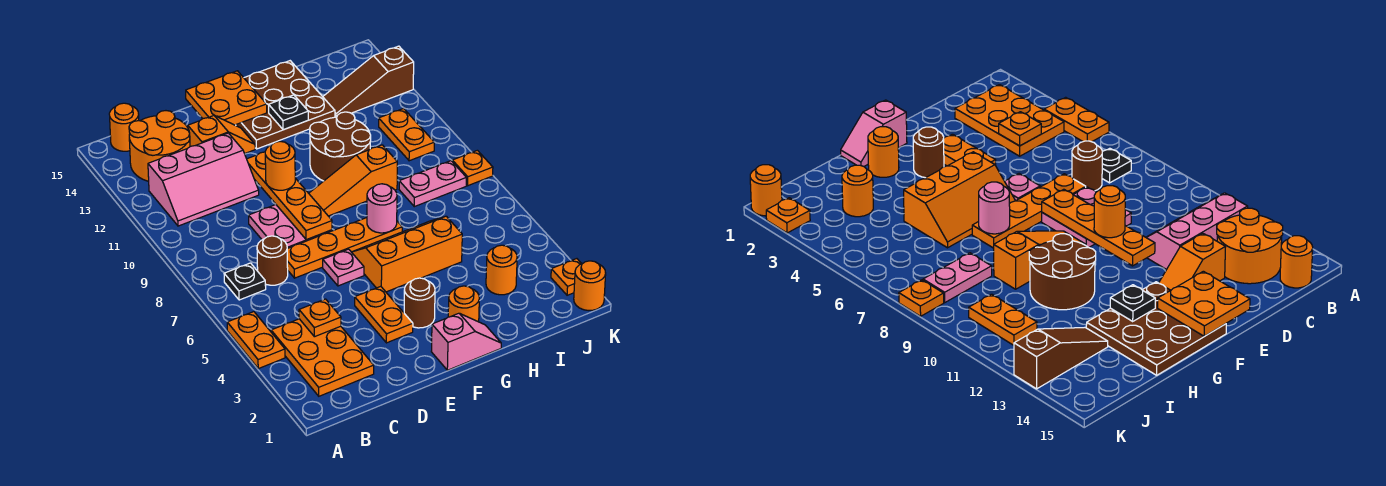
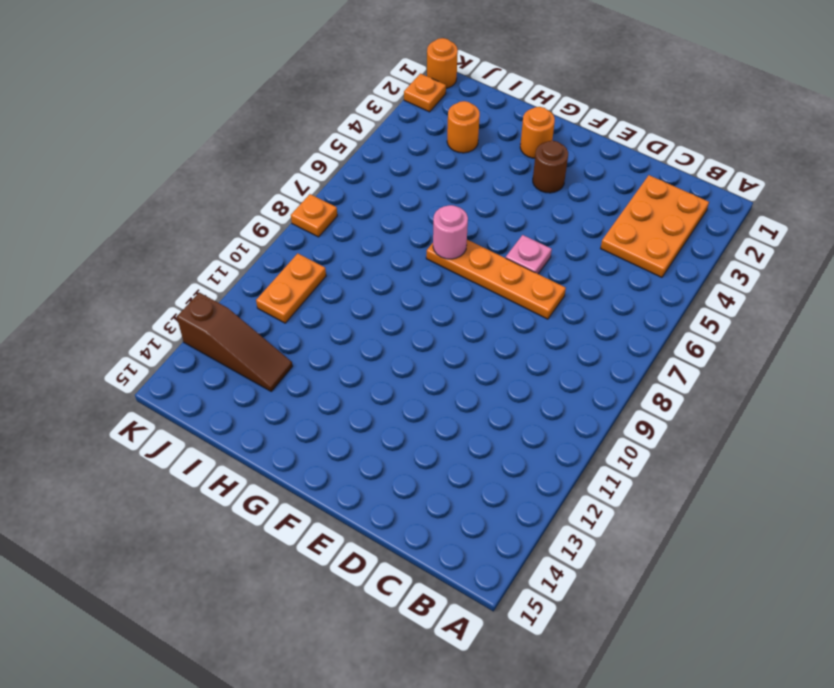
none -> orange 1x2 plate [227,312,285,369]
none -> black 1x1 plate [224,263,266,300]
none -> pink 2x3 slope [148,133,259,226]
none -> orange 2x2 round brick [129,111,190,181]

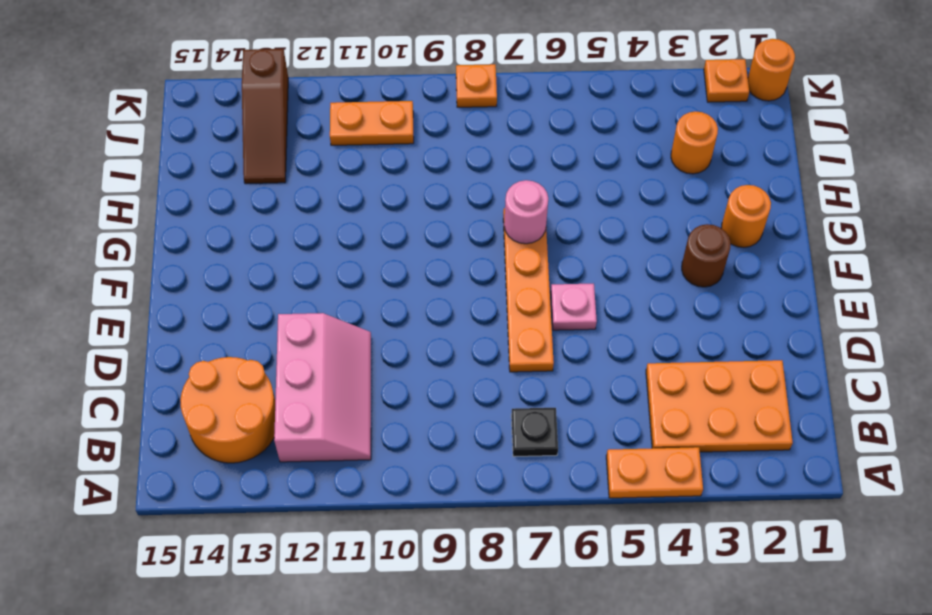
none -> orange 1x1 round brick [109,103,139,151]
none -> brown 1x1 round brick [257,236,288,285]
none -> pink 2x2 plate [249,205,332,248]
none -> orange 1x2 slope [188,116,255,154]

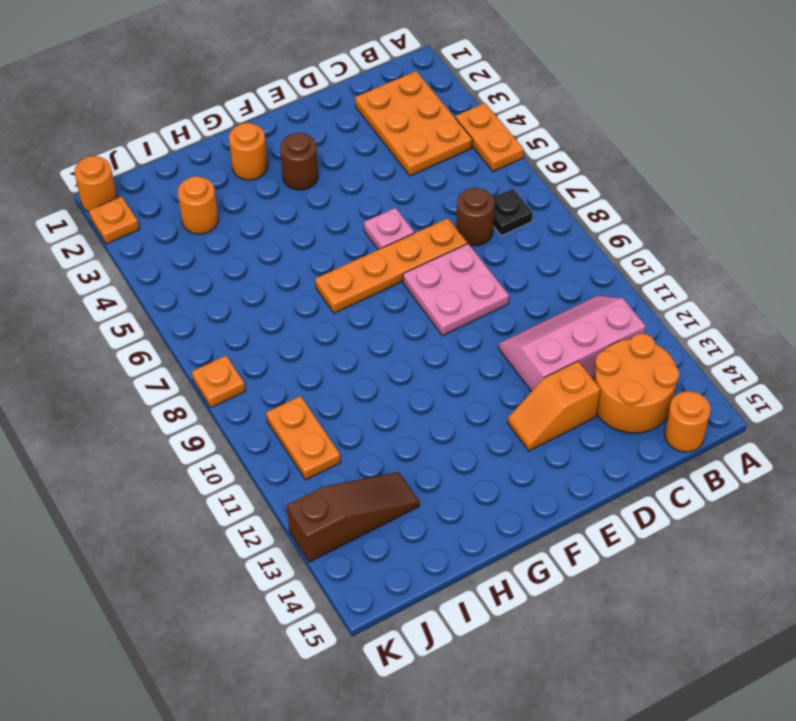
none -> orange 1x2 plate [355,286,413,343]
none -> pink 1x2 slope [431,313,501,370]
none -> orange 2x3 slope [352,216,462,292]
none -> orange 1x3 slope [309,145,397,216]

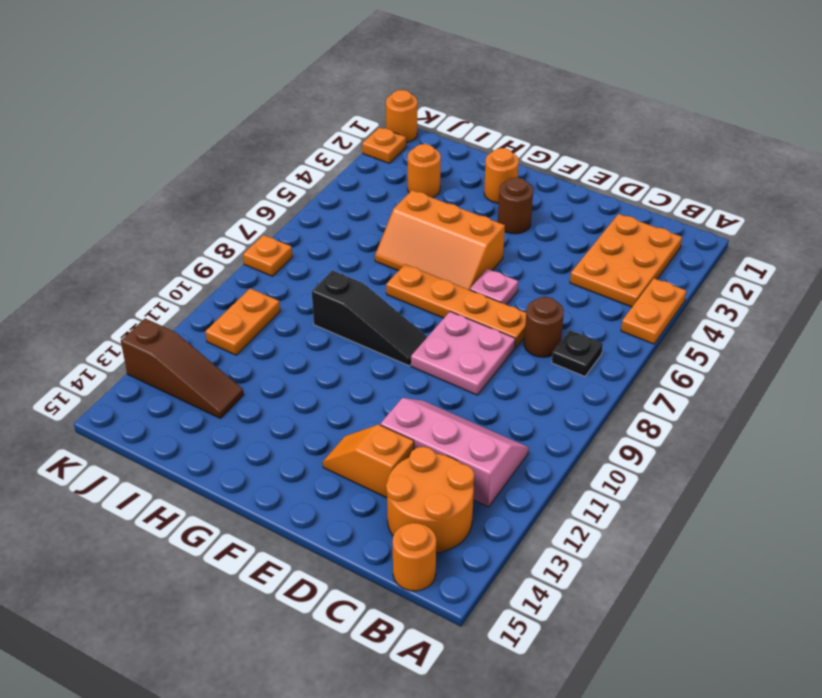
black 1x3 slope [312,270,427,366] -> orange 1x3 slope [309,145,397,216]
none -> orange 1x2 plate [355,286,413,343]
none -> pink 1x2 slope [431,313,501,370]
none -> brown 3x3 plate [236,61,335,149]
none -> brown 2x2 round brick [310,112,371,181]

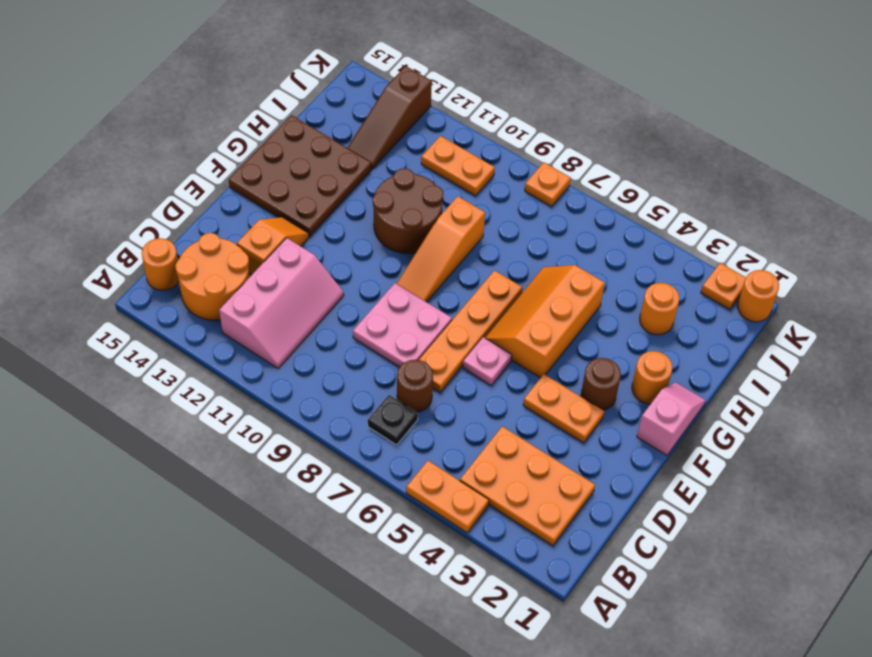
none -> pink 1x2 plate [399,161,466,207]
none -> orange 1x1 plate [299,299,341,337]
none -> orange 1x4 plate [247,152,332,240]
none -> orange 2x2 plate [186,71,267,125]

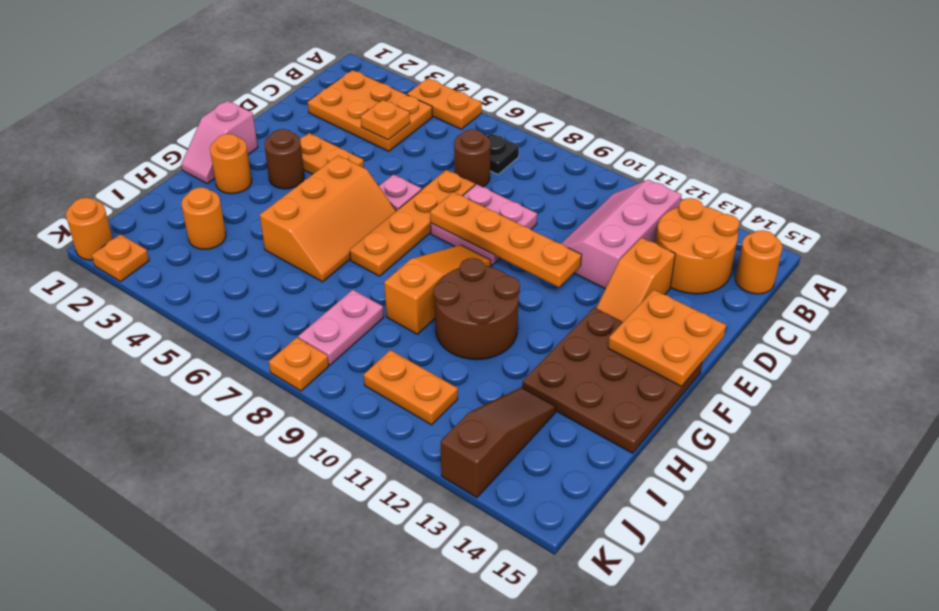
none -> pink 1x1 round brick [367,184,397,233]
none -> black 1x1 plate [269,95,308,130]
none -> orange 1x1 round brick [265,141,295,190]

